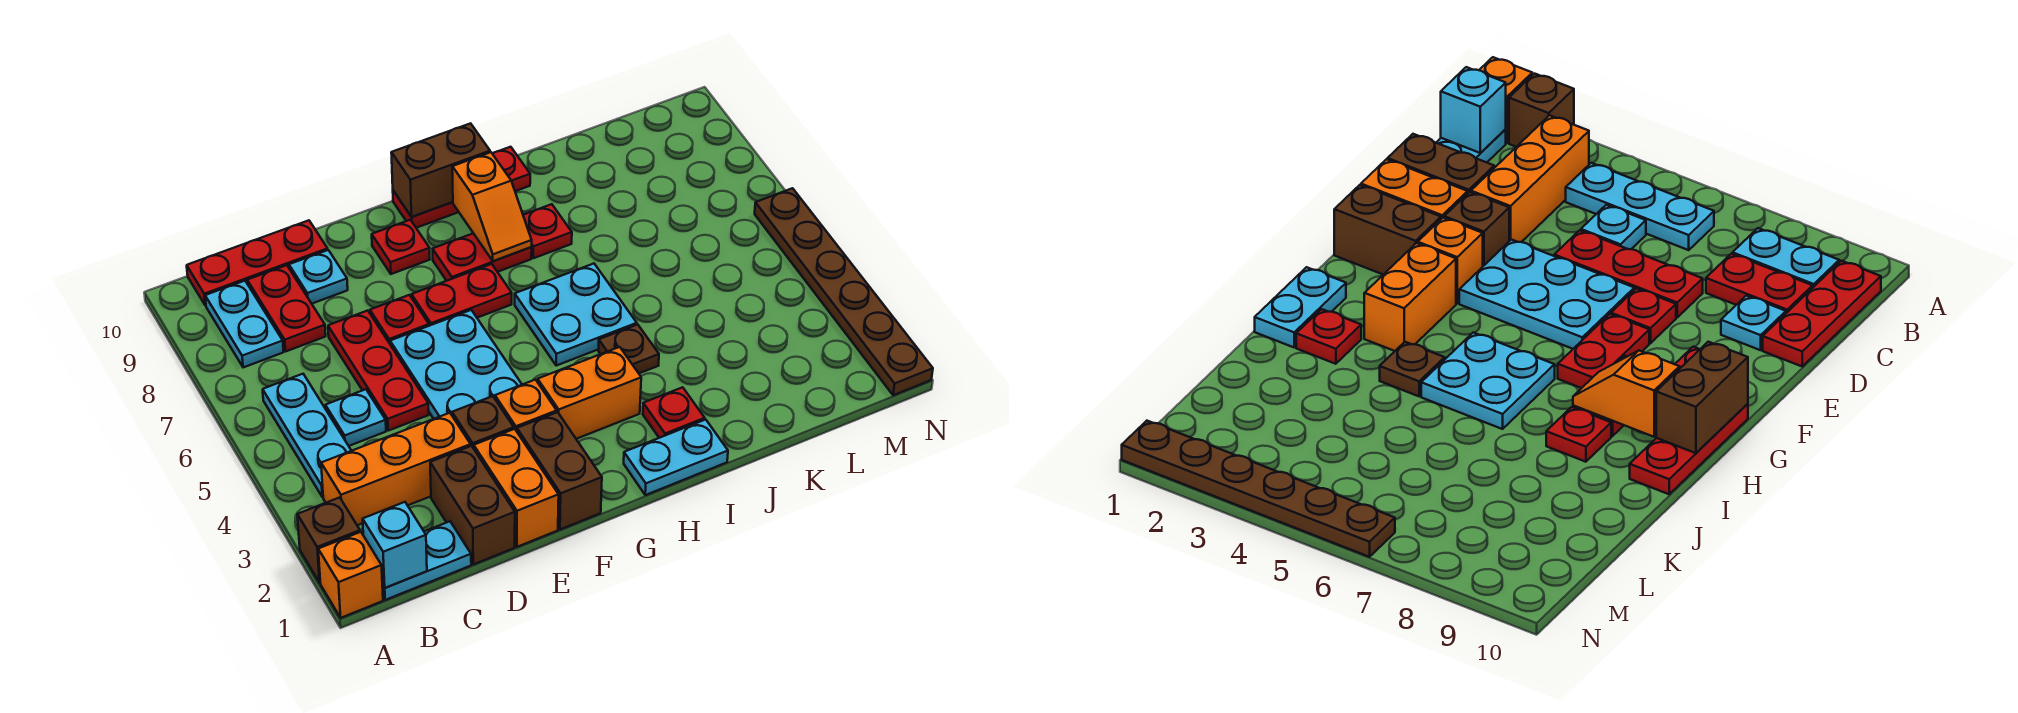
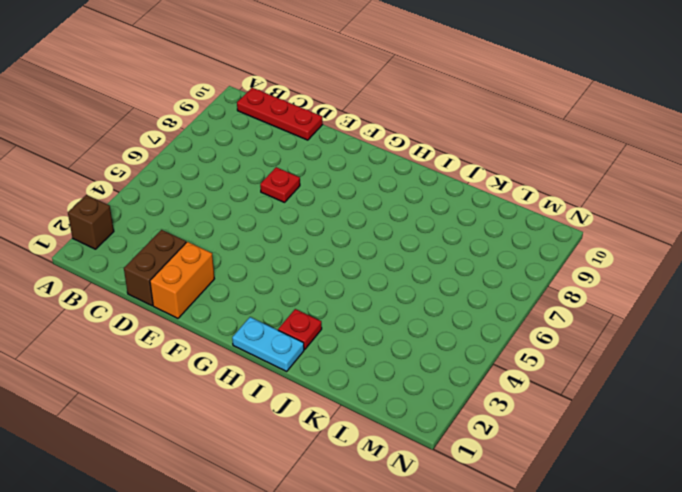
none -> orange 1x1 brick [318,532,383,618]
none -> cyan 1x2 plate [382,521,471,600]
none -> orange 1x3 brick [321,413,471,525]
none -> cyan 1x3 plate [263,374,351,497]

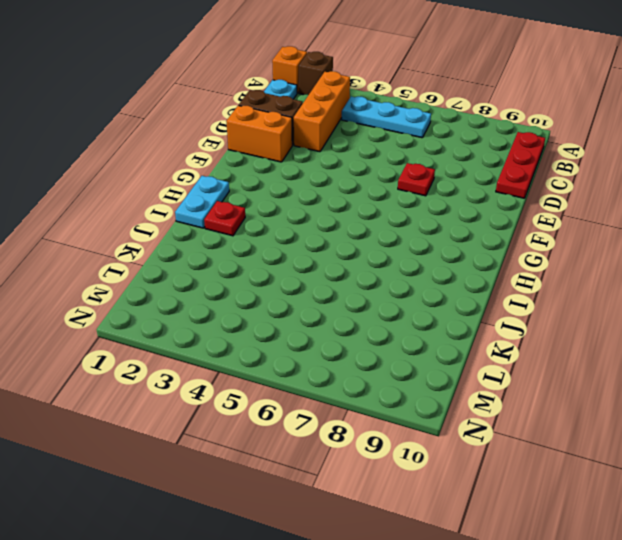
none -> cyan 1x2 plate [205,281,283,368]
none -> cyan 1x1 plate [325,389,386,446]
none -> red 1x2 plate [247,265,326,351]
none -> red 1x3 plate [328,311,429,431]

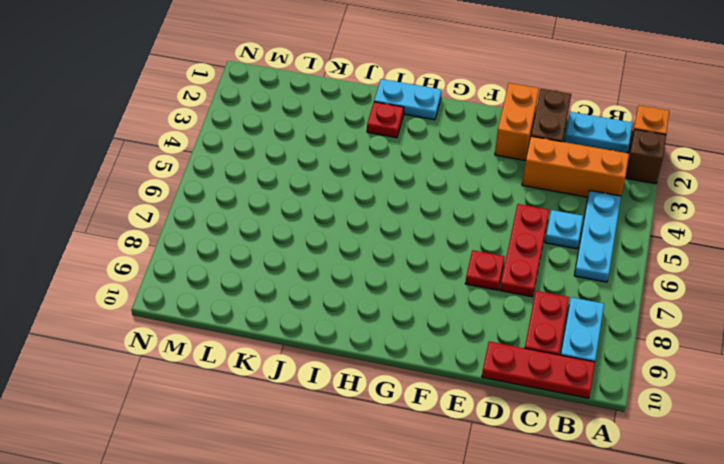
none -> cyan 1x1 plate [289,250,348,304]
none -> brown 1x1 brick [452,396,514,448]
none -> cyan 2x3 plate [390,310,522,419]
none -> brown 1x2 brick [517,412,602,529]

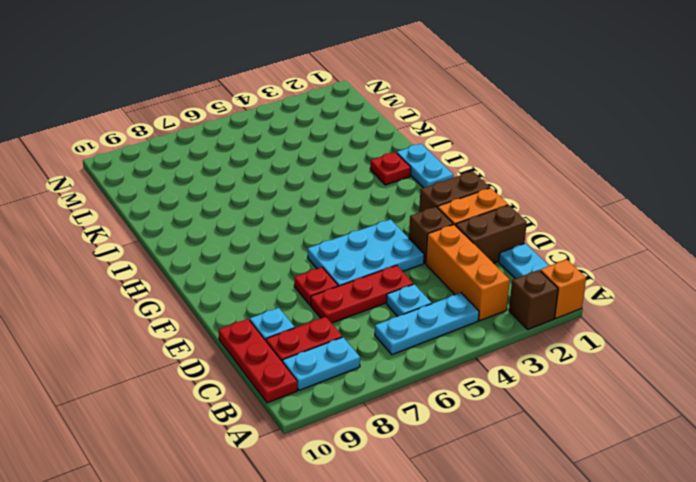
none -> orange 1x1 brick [495,380,557,431]
none -> red 1x2 plate [412,264,512,326]
none -> red 1x1 plate [372,220,430,274]
none -> orange 1x2 brick [538,347,641,439]

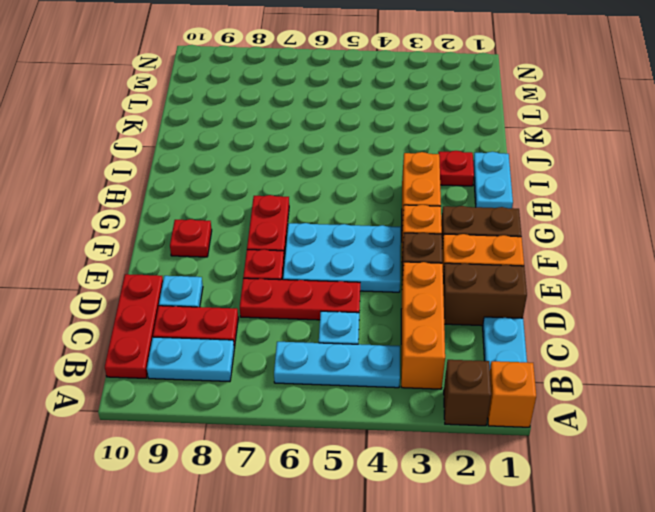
none -> red 1x2 plate [433,233,532,281]
none -> red 1x3 plate [393,147,530,228]
none -> cyan 2x2 plate [515,264,637,366]
none -> brown 1x1 plate [598,324,659,373]

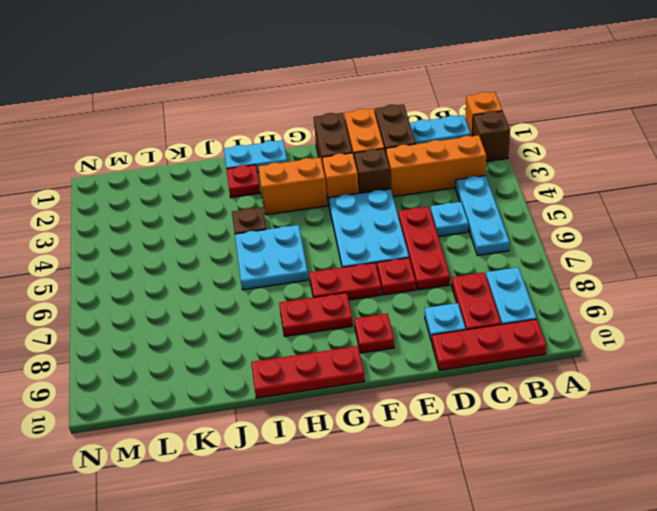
none -> red 1x1 plate [523,204,572,258]
none -> brown 1x6 plate [755,188,933,395]
none -> cyan 1x1 brick [363,502,427,588]
none -> brown 1x2 brick [391,123,490,217]

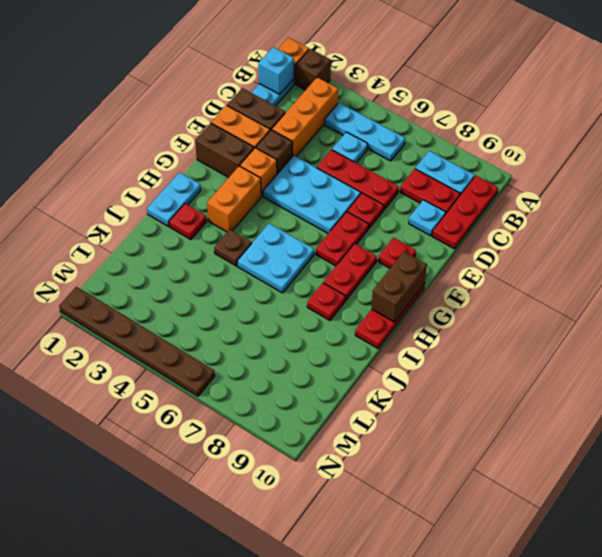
none -> orange 1x2 slope [452,152,532,261]

